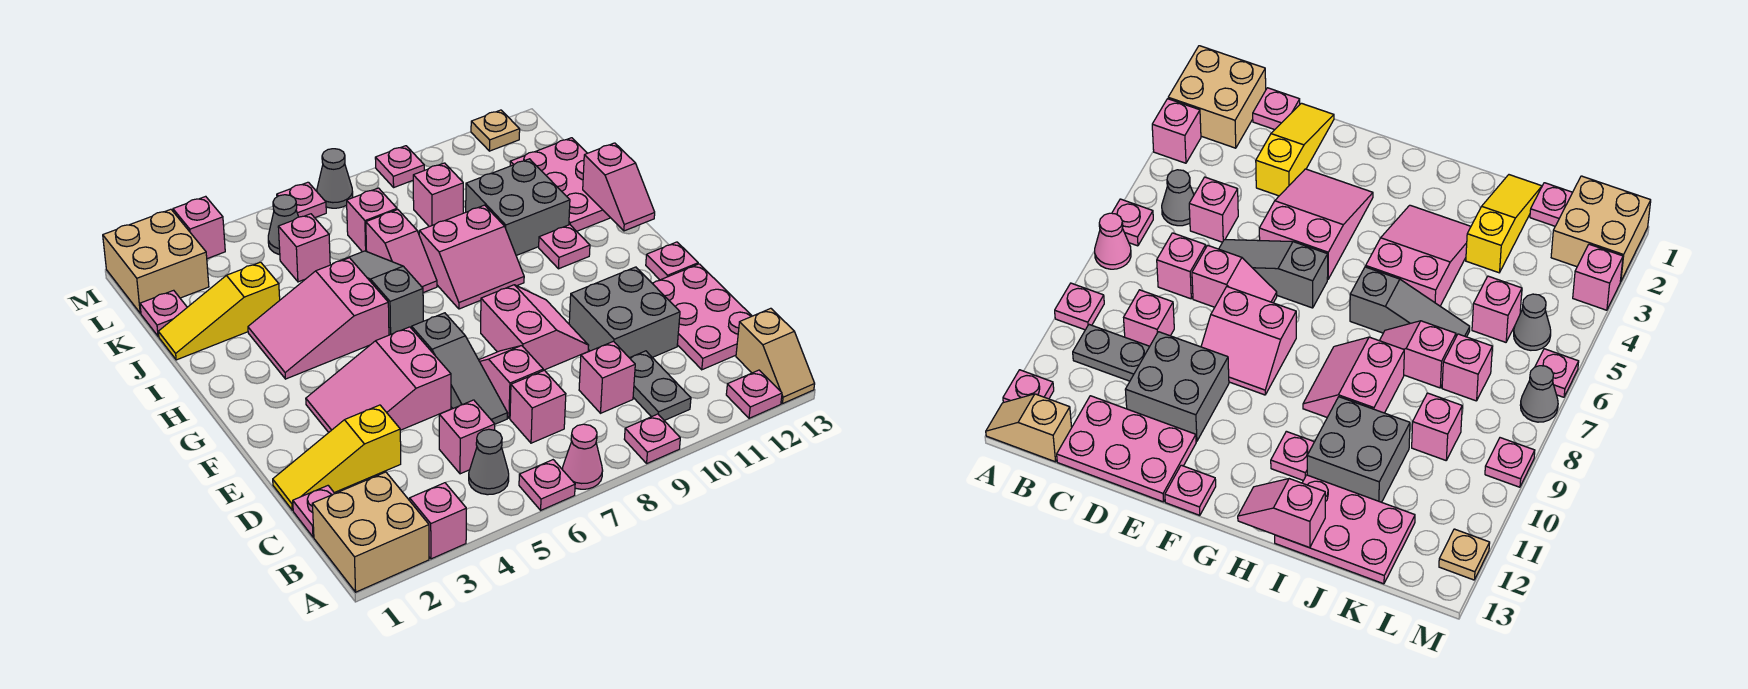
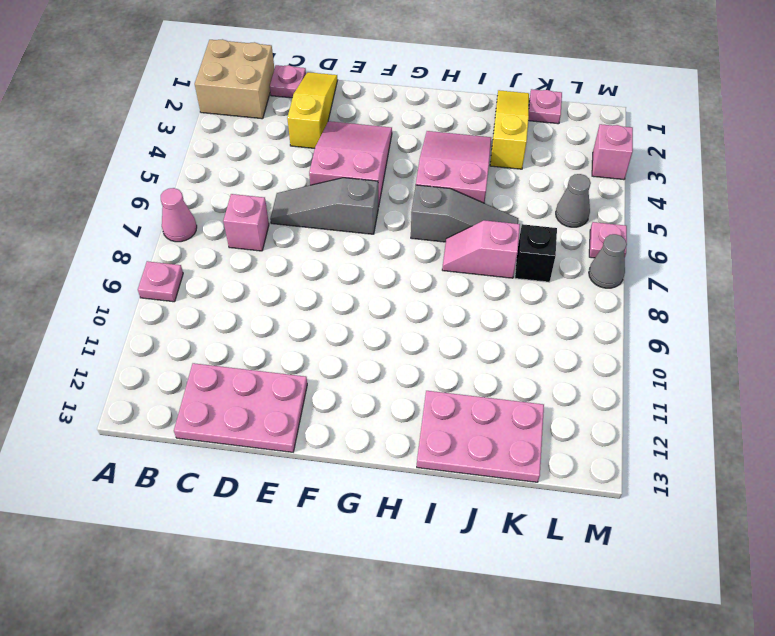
black 1x1 brick [515,224,557,282] -> pink 1x1 brick [347,188,397,252]
none -> pink 1x1 brick [410,483,466,559]
none -> pink 1x1 plate [519,460,575,510]
none -> pink 1x1 plate [726,370,782,418]
none -> tan 1x2 slope [736,308,815,404]

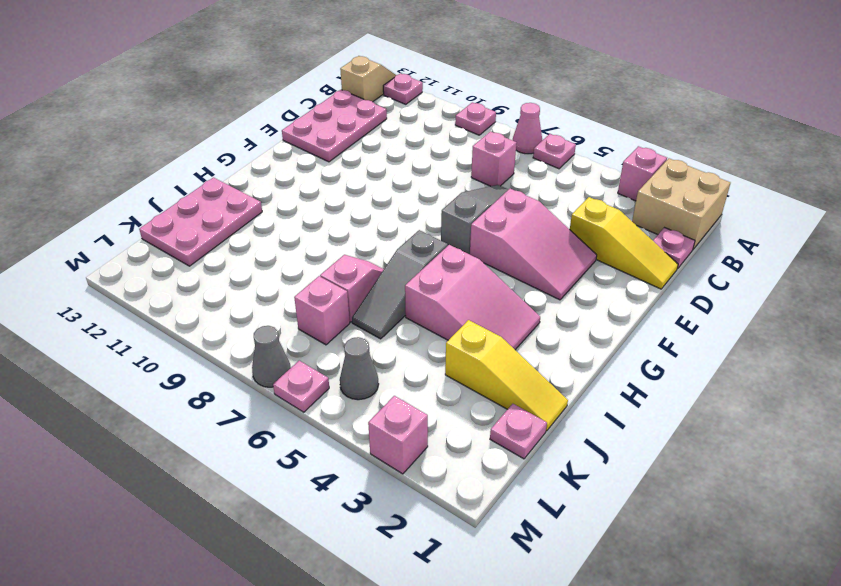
none -> grey 1x1 cone [469,429,509,495]
none -> grey 1x2 plate [630,351,691,420]
none -> pink 1x1 brick [439,400,495,474]
none -> pink 1x1 brick [579,341,635,413]

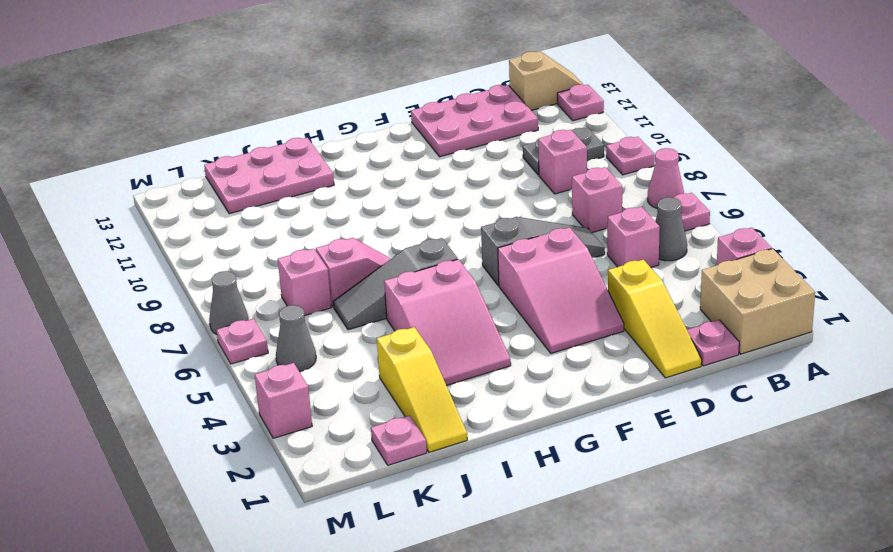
none -> pink 1x2 slope [479,346,543,418]
none -> grey 2x2 brick [569,267,680,358]
none -> pink 2x2 slope [481,285,589,370]
none -> pink 1x1 plate [646,242,698,280]

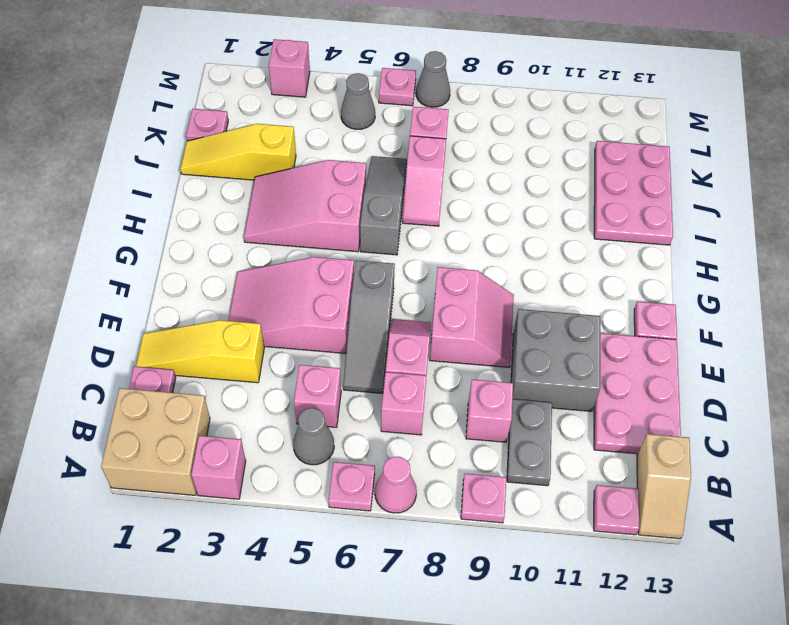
none -> pink 2x2 slope [419,205,524,309]
none -> pink 1x1 plate [539,225,590,269]
none -> grey 2x2 brick [466,159,570,255]
none -> pink 1x1 brick [278,214,330,282]

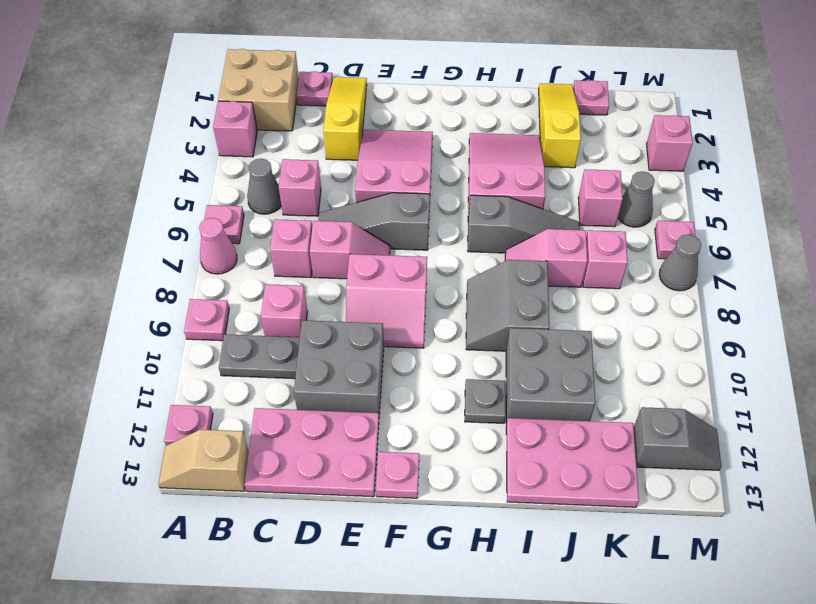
grey 2x2 slope [466,260,549,351] -> pink 2x2 slope [419,205,524,309]
grey 1x1 plate [465,379,506,423] -> pink 1x1 plate [539,225,590,269]
grey 1x2 slope [634,407,721,470] -> tan 1x1 plate [471,110,520,151]
none -> pink 1x1 brick [413,163,463,227]
none -> tan 2x2 brick [103,209,209,313]
none -> pink 1x1 plate [375,146,424,187]
none -> pink 1x2 slope [583,143,655,231]

